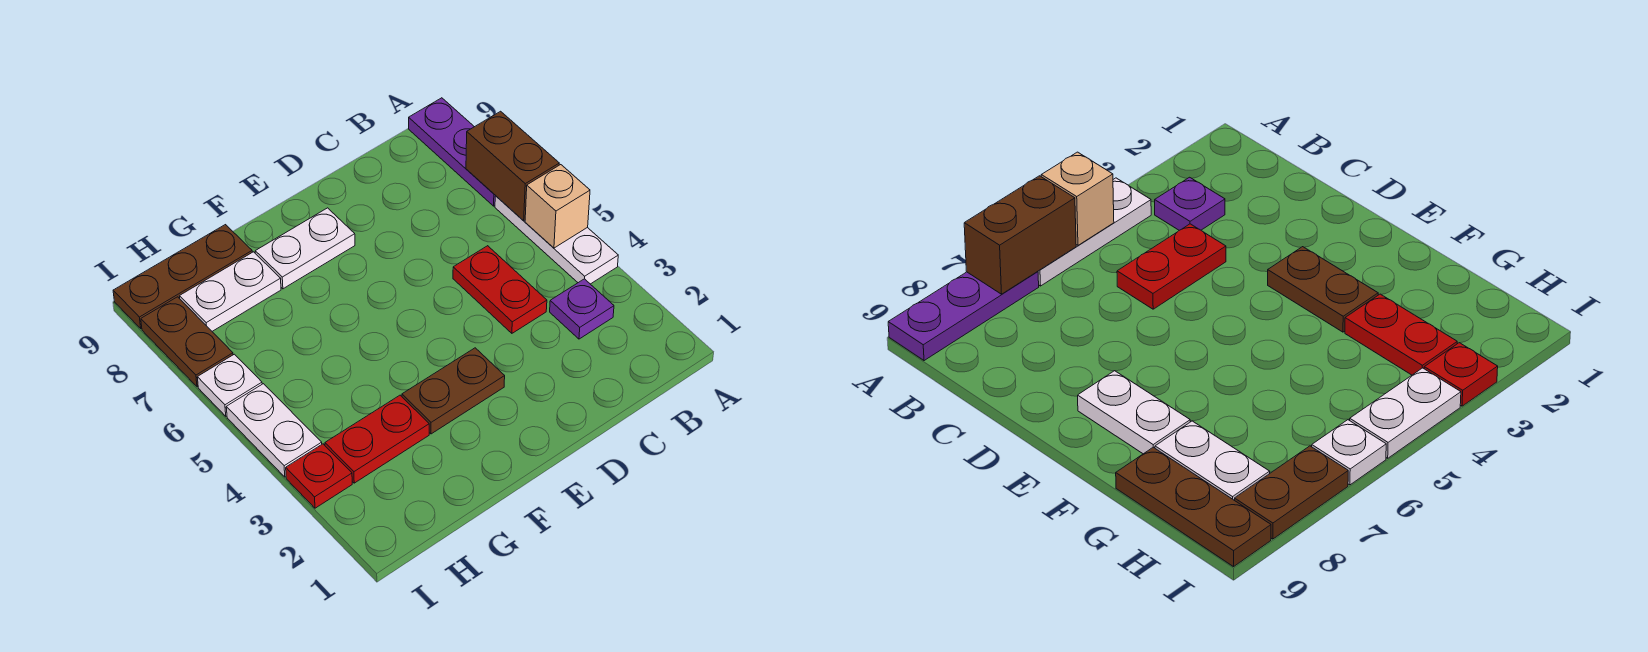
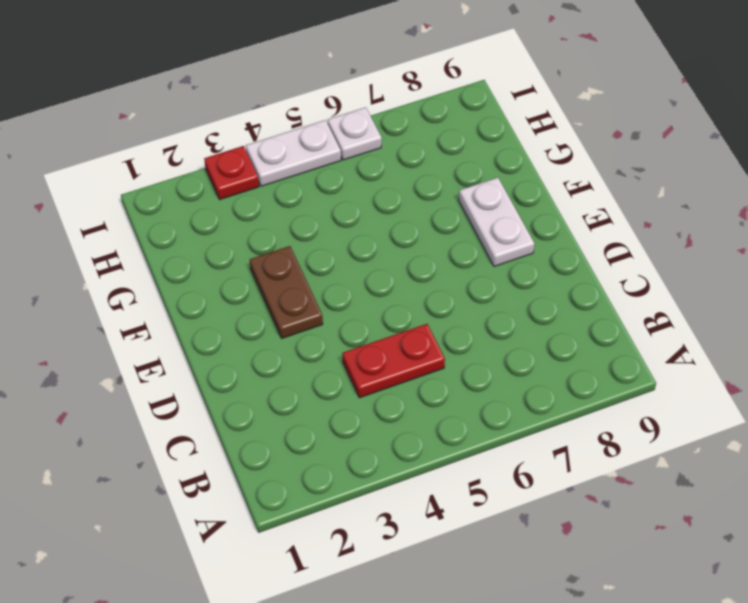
none -> white 1x3 plate [495,196,618,284]
none -> purple 1x3 plate [409,98,496,206]
none -> purple 1x1 plate [550,279,614,339]

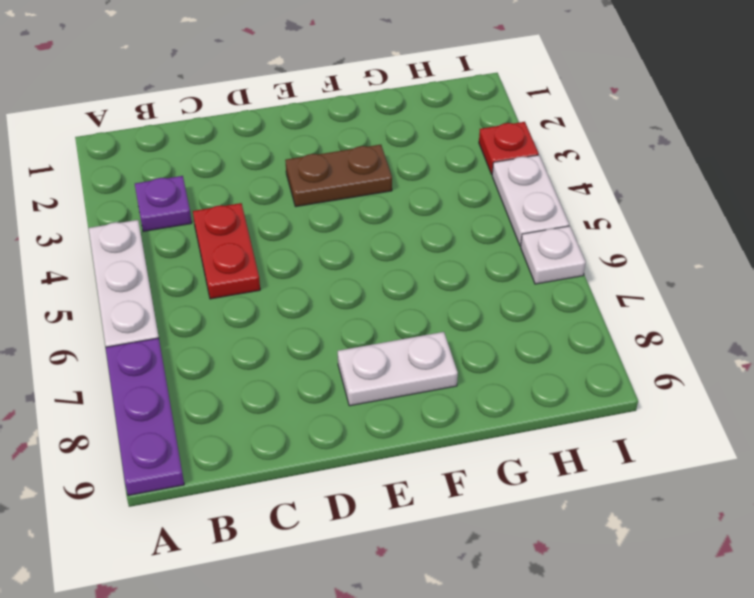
none -> red 1x2 plate [325,395,429,483]
none -> white 1x2 plate [180,252,281,331]
none -> brown 1x3 plate [113,225,252,329]

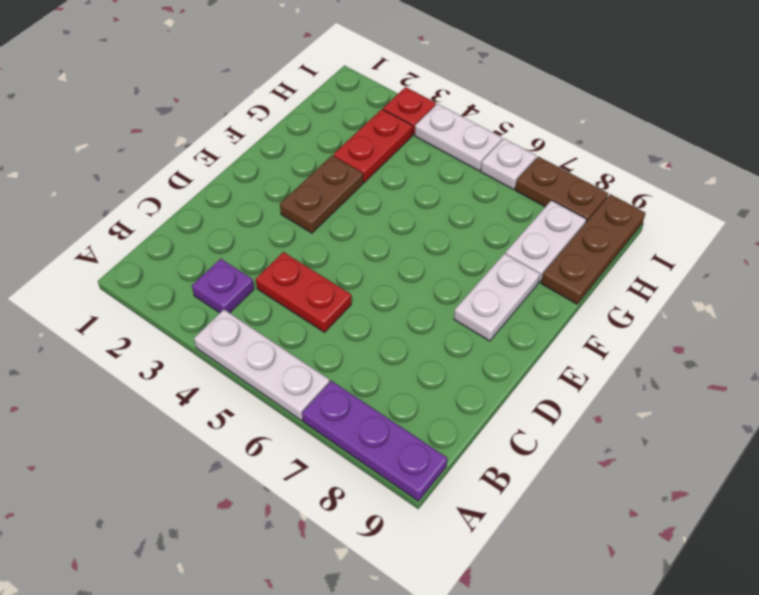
none -> tan 1x1 brick [525,165,590,248]
none -> brown 1x2 brick [466,111,559,221]

